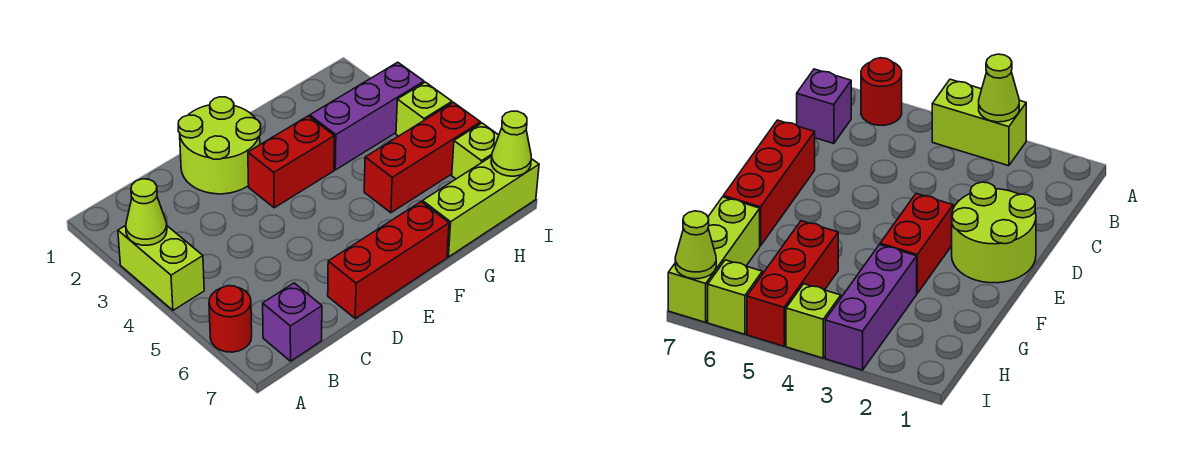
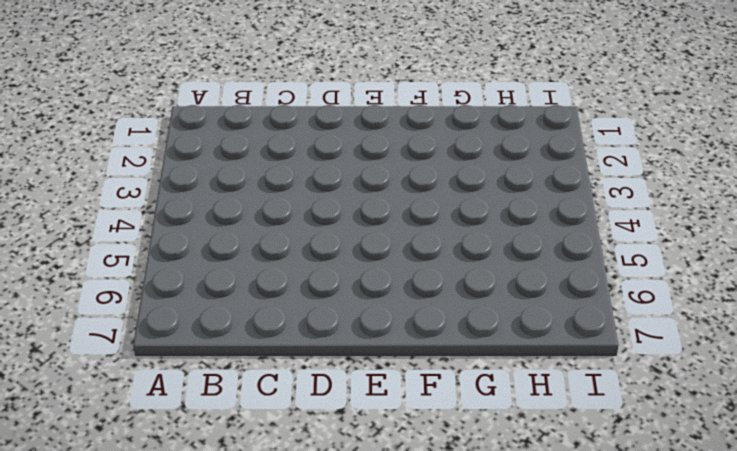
none -> lime 1x2 brick [118,226,204,310]
none -> red 1x1 round brick [209,286,252,352]
none -> purple 1x1 brick [263,283,322,361]

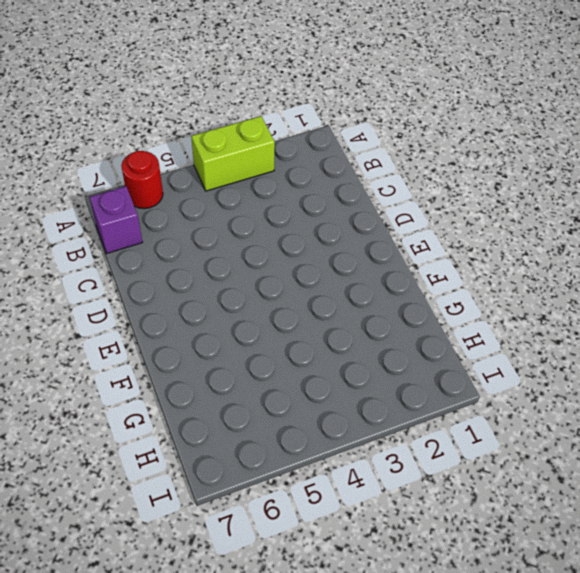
none -> lime 2x2 round brick [178,97,261,194]
none -> red 1x3 brick [328,202,449,318]
none -> red 1x2 brick [248,116,334,208]

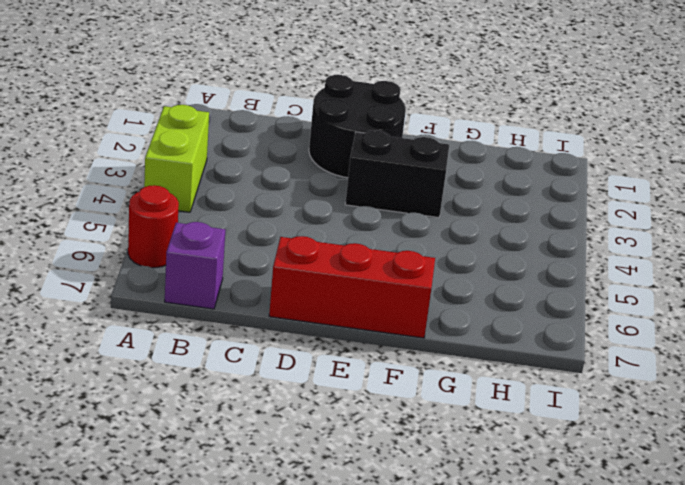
black 2x2 round brick [309,75,406,178] -> lime 2x2 round brick [178,97,261,194]
black 1x2 brick [345,131,449,218] -> red 1x2 brick [248,116,334,208]
none -> purple 1x3 brick [310,62,424,170]
none -> red 1x3 brick [364,102,481,213]
none -> lime 1x3 brick [422,156,539,257]

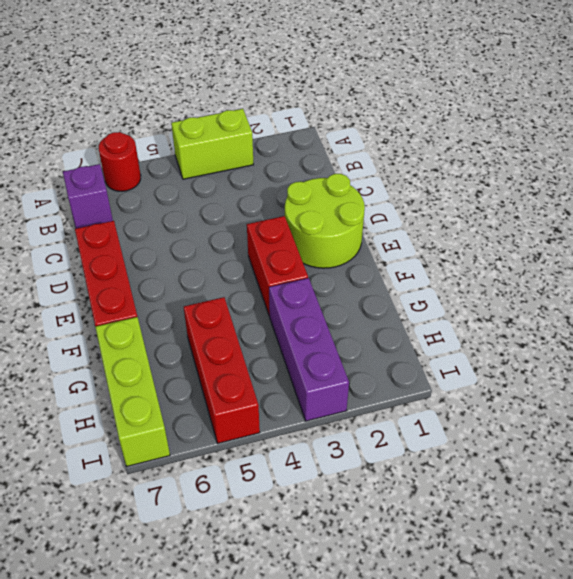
none -> lime 1x1 brick [396,82,452,136]
none -> lime 1x1 brick [452,123,499,179]
none -> lime 1x1 cone [126,179,167,245]

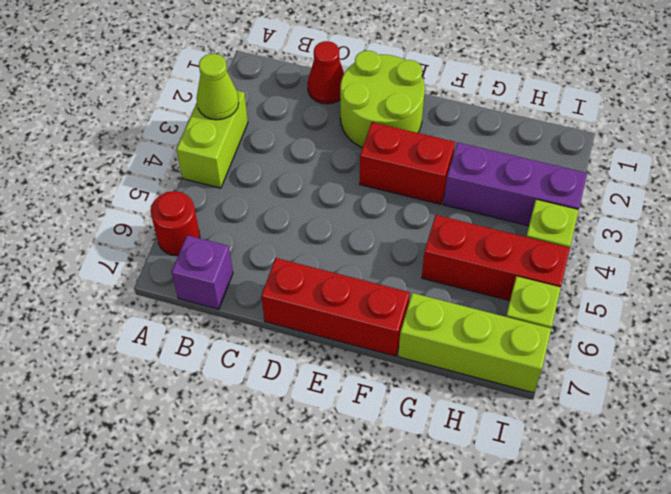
red 1x1 cone [308,41,344,104] -> none
none -> lime 1x1 cone [491,111,531,176]

